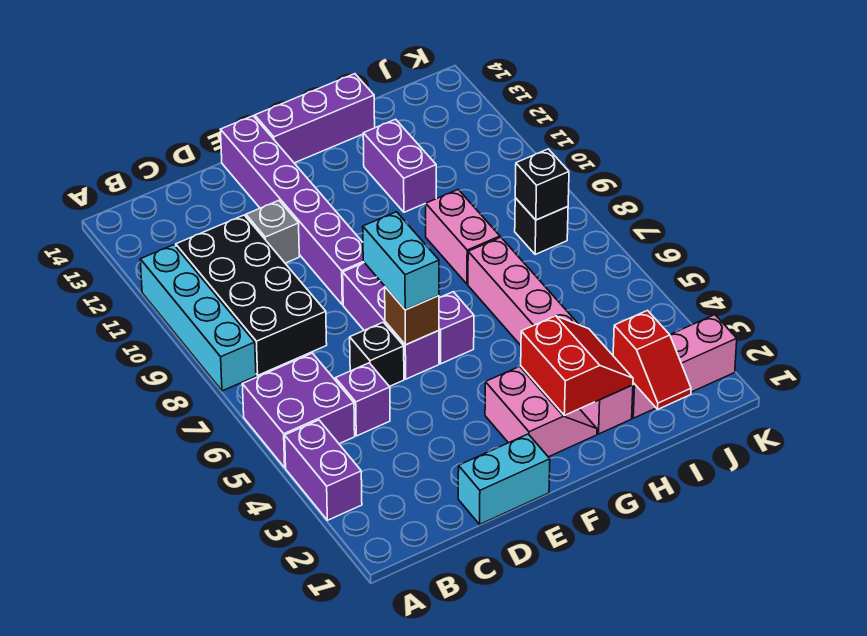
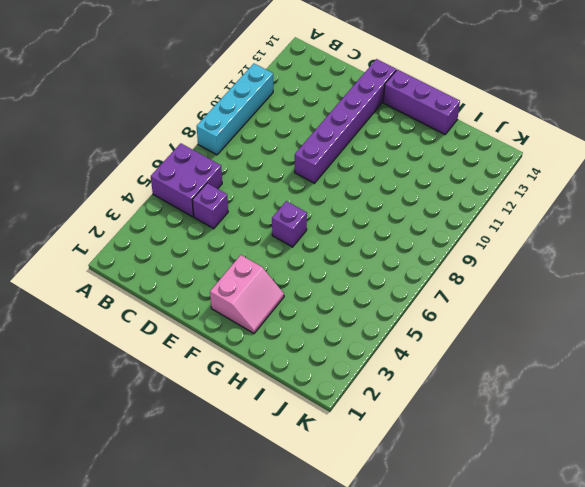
none -> purple 1x2 brick [285,420,362,520]
none -> black 2x4 brick [176,215,327,375]
none -> cyan 1x2 brick [458,434,550,524]

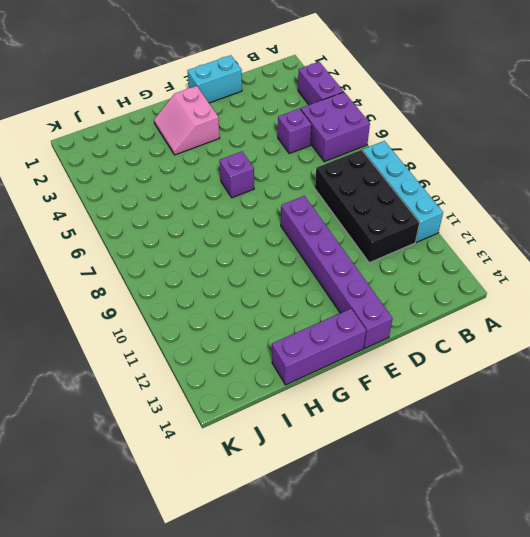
none -> black 1x1 brick [350,322,404,387]
none -> grey 1x1 brick [246,201,299,263]
none -> purple 1x3 brick [343,263,439,379]

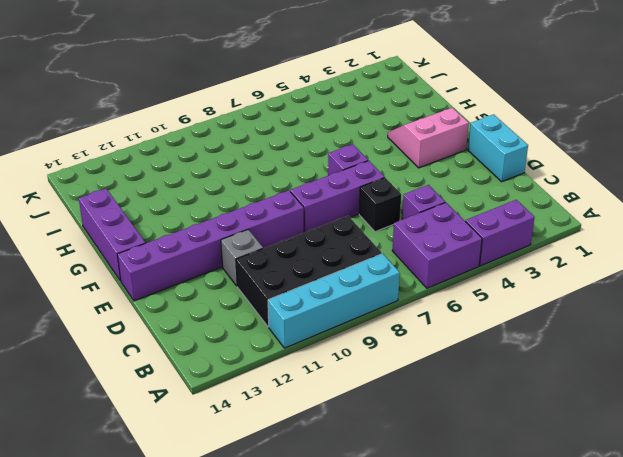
none -> pink 1x6 brick [468,237,633,434]
none -> pink 1x2 brick [426,190,500,284]
none -> purple 1x2 brick [363,119,436,212]

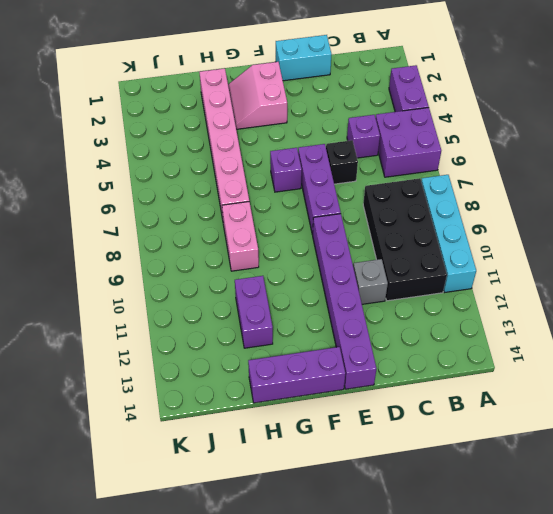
none -> pink 1x3 brick [632,315,737,418]
none -> black 1x1 brick [515,198,568,255]
none -> brown 1x1 brick [385,287,439,345]

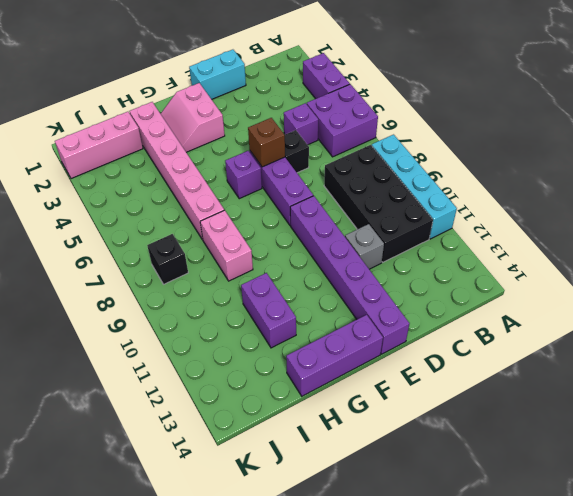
none -> red 2x2 slope [521,316,633,415]
none -> red 1x2 slope [613,310,691,409]
none -> black 1x1 brick [515,149,569,220]

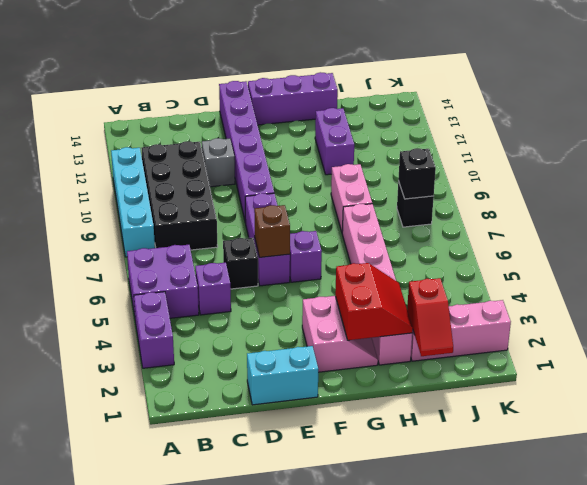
none -> cyan 1x2 brick [363,212,439,310]

